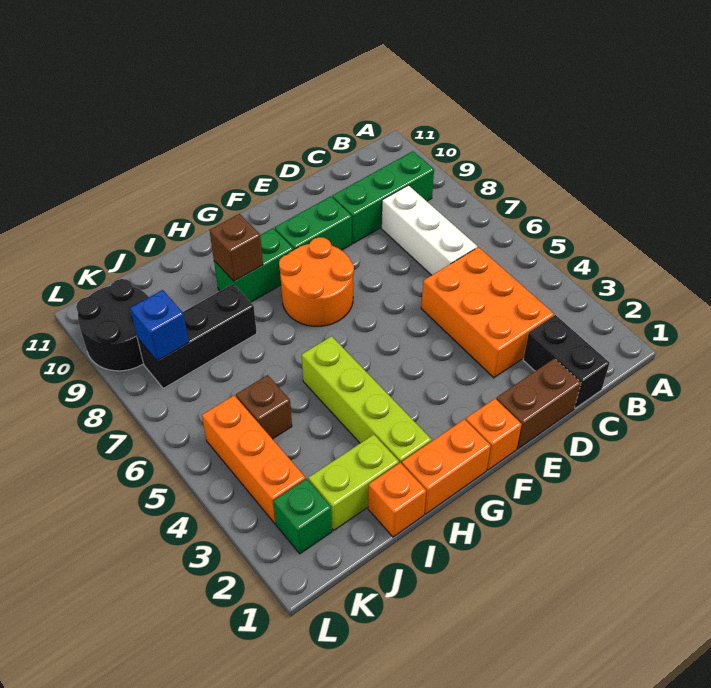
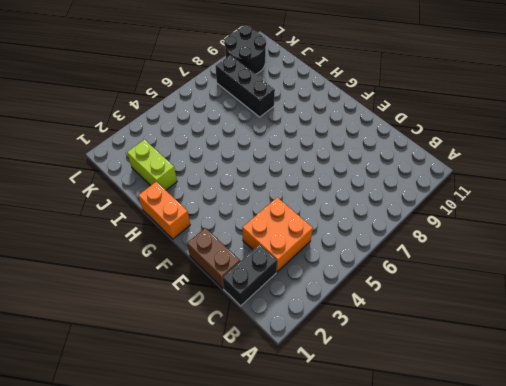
orange 2x2 brick [242,197,313,272] -> orange 2x3 brick [421,247,554,378]
none -> green 1x3 brick [332,151,434,243]
none -> white 1x3 brick [381,185,477,275]
none -> green 1x2 brick [275,196,352,250]

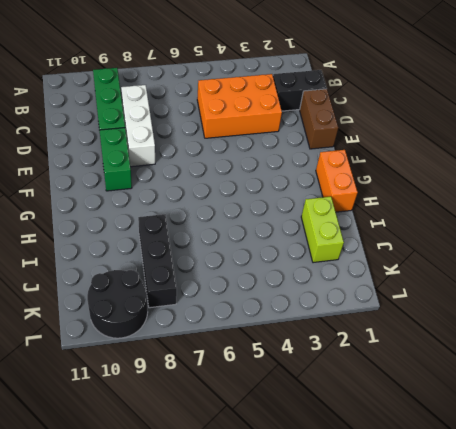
white 1x3 brick [121,85,155,167] -> white 1x3 brick turned to [381,185,477,275]
none -> orange 1x1 brick [466,399,522,470]
none -> orange 2x2 round brick [279,237,354,326]
none -> green 1x2 brick [214,228,293,302]

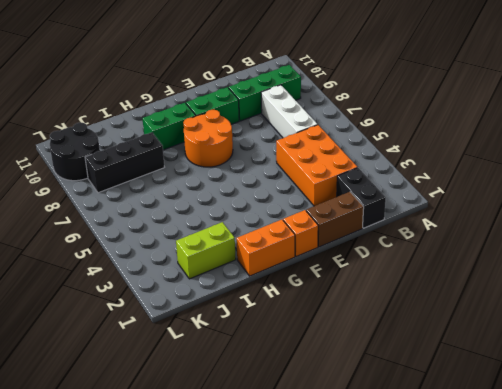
none -> lime 1x4 brick [302,336,432,464]
none -> orange 1x1 brick [368,463,426,537]
none -> brown 1x1 brick [236,375,292,439]

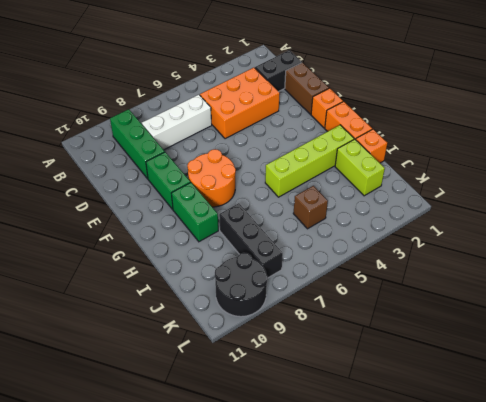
none -> green 1x1 brick [273,479,332,554]
none -> orange 1x3 brick [202,395,306,524]
none -> brown 1x1 brick [209,214,263,281]

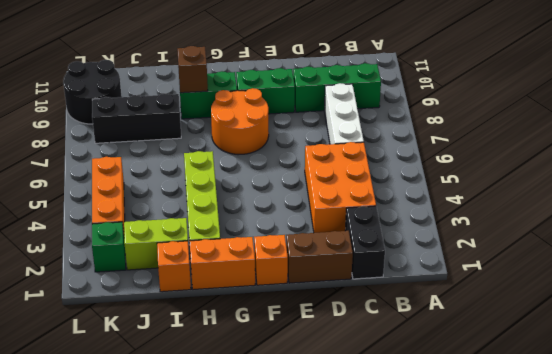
none -> brown 1x1 brick [236,375,292,439]
none -> blue 1x1 brick [130,290,189,361]

